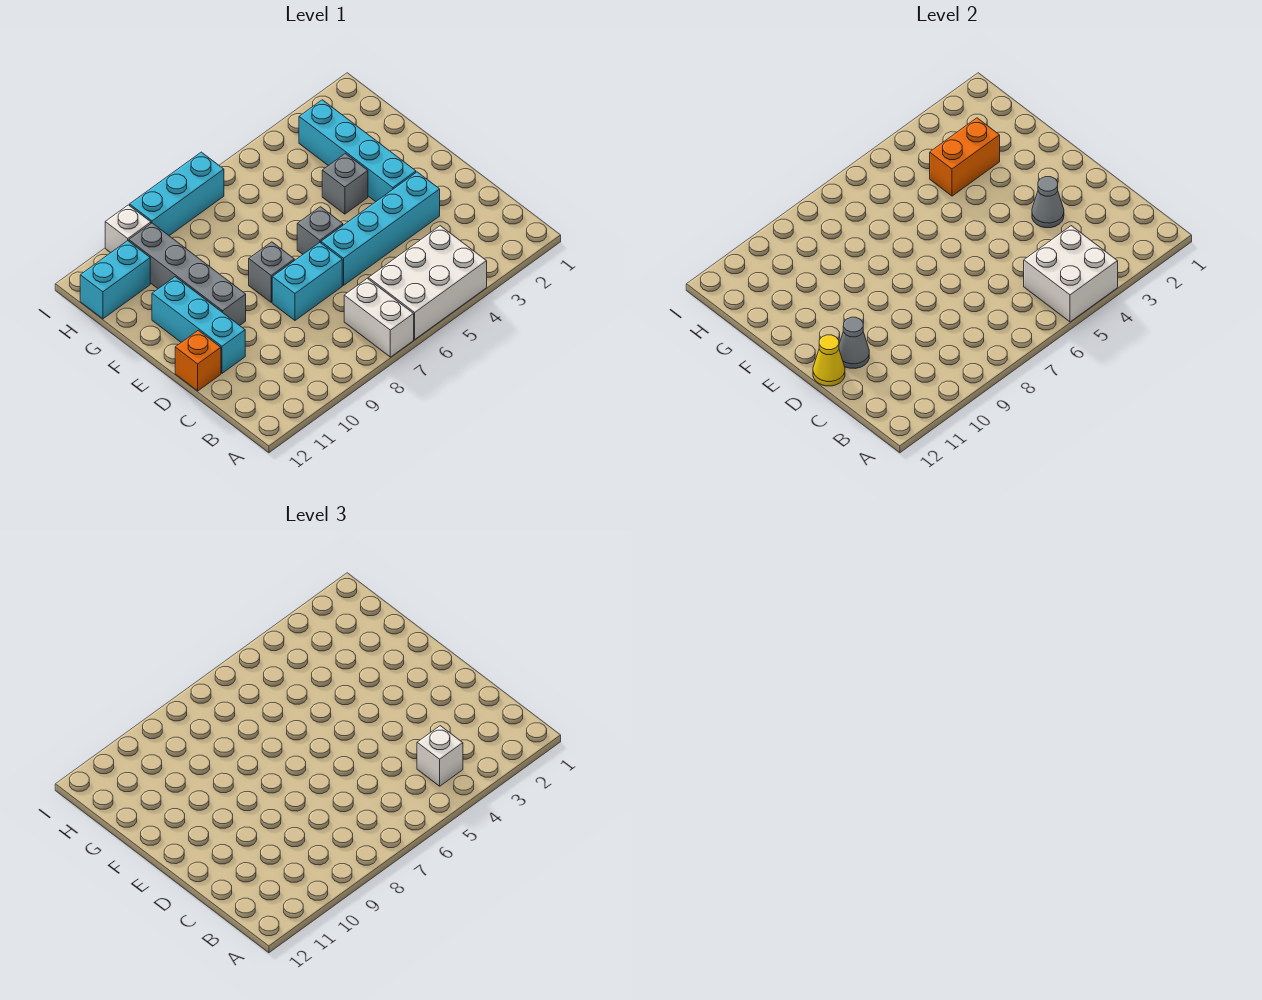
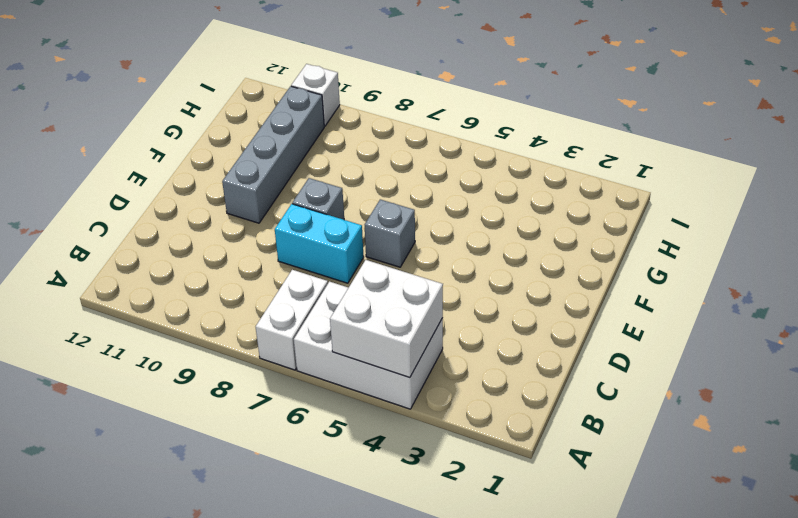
none -> cyan 1x4 brick [321,172,440,285]
none -> cyan 1x3 brick [152,277,245,373]
none -> orange 1x1 brick [175,330,221,391]

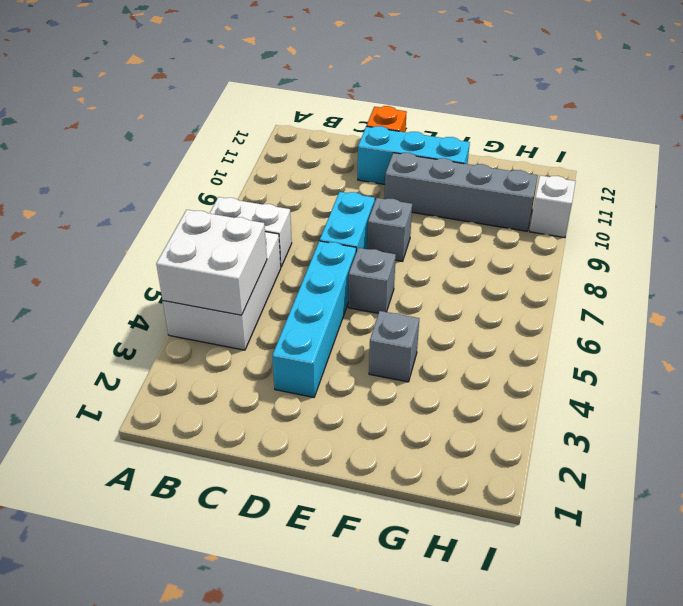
none -> cyan 1x4 brick [299,100,416,202]
none -> cyan 1x2 brick [80,241,150,319]
none -> cyan 1x3 brick [130,152,224,236]

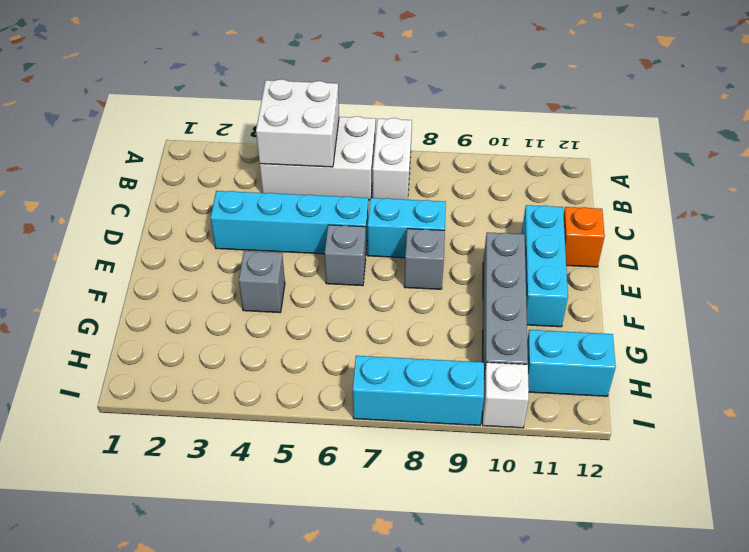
none -> cyan 1x4 brick [299,100,416,202]
none -> grey 1x1 cone [1032,177,1064,228]
none -> grey 1x1 cone [839,317,869,369]

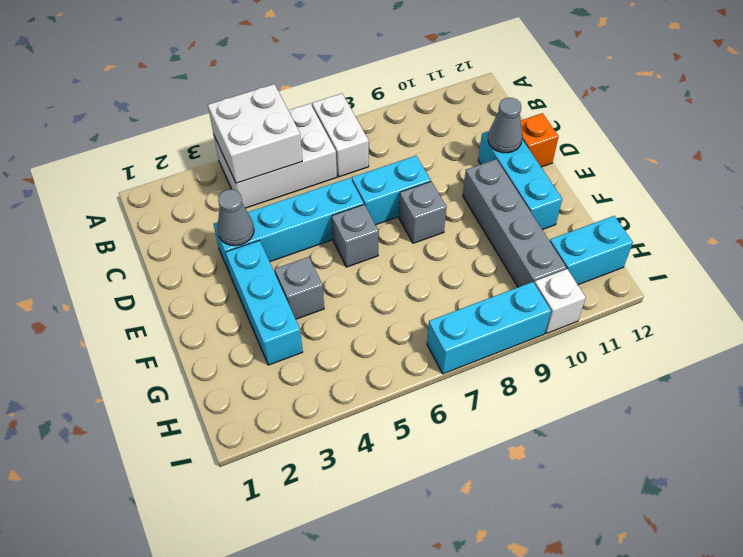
cyan 1x3 brick [226,240,303,365] -> cyan 1x4 brick [299,100,416,202]
none -> yellow 1x1 cone [813,335,845,386]
none -> orange 1x2 brick [930,118,1000,196]
none -> white 1x1 brick [417,726,463,786]

